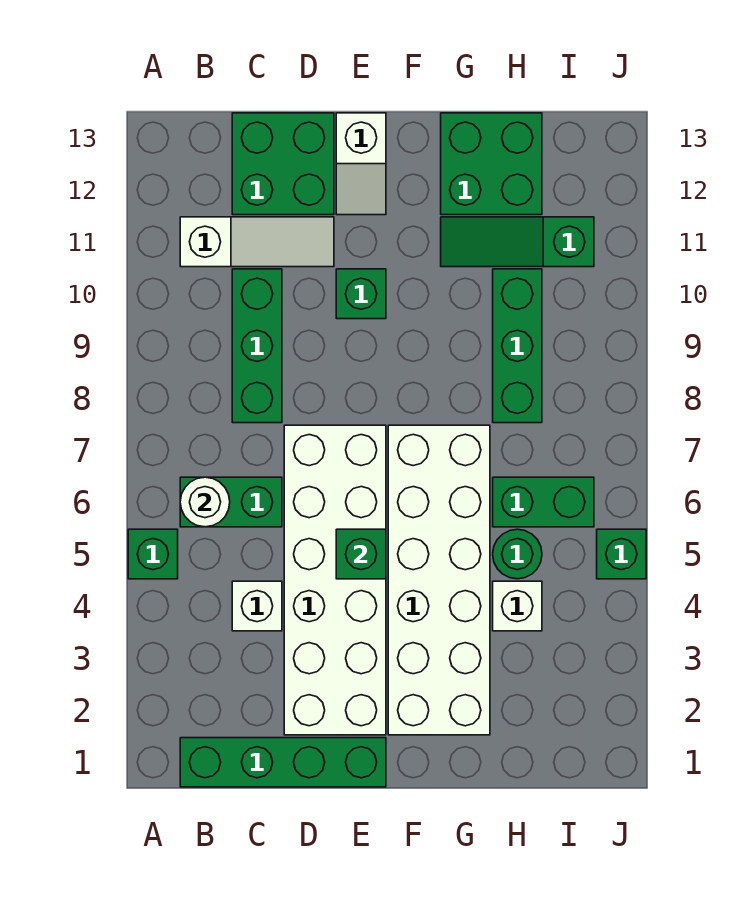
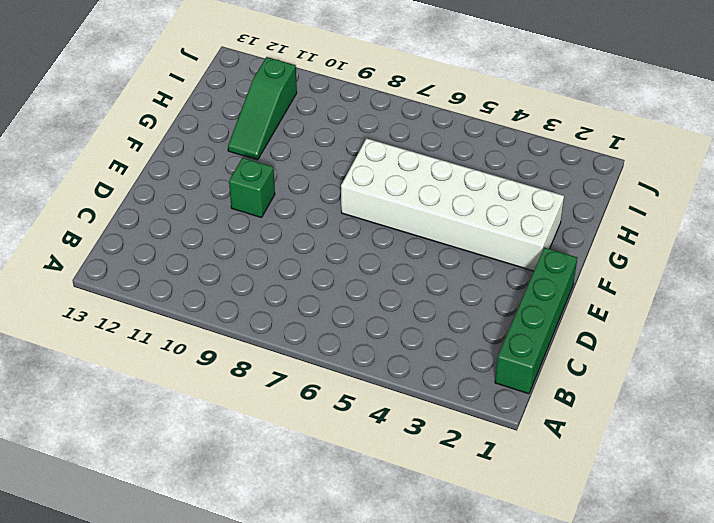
none -> green 1x1 brick [128,529,178,579]
none -> green 1x2 brick [180,477,282,527]
none -> white 1x3 slope [180,217,334,267]

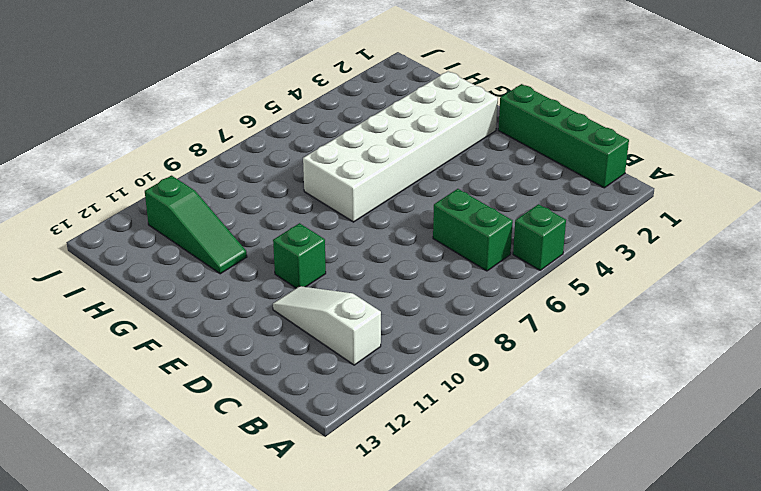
none -> white 1x1 brick [232,581,282,631]
none -> green 1x3 brick [232,269,282,423]
none -> green 2x2 brick [232,113,334,215]

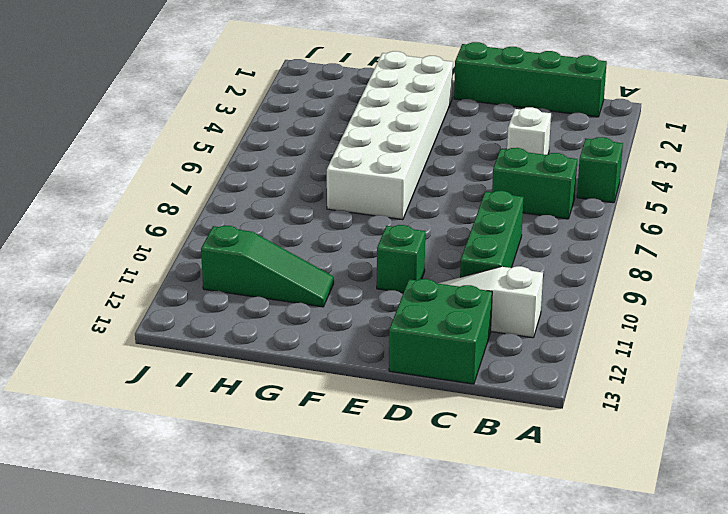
none -> white 2x6 brick [284,425,386,735]
none -> white 1x2 slope [336,113,386,215]
none -> green 2x2 brick [441,113,542,215]

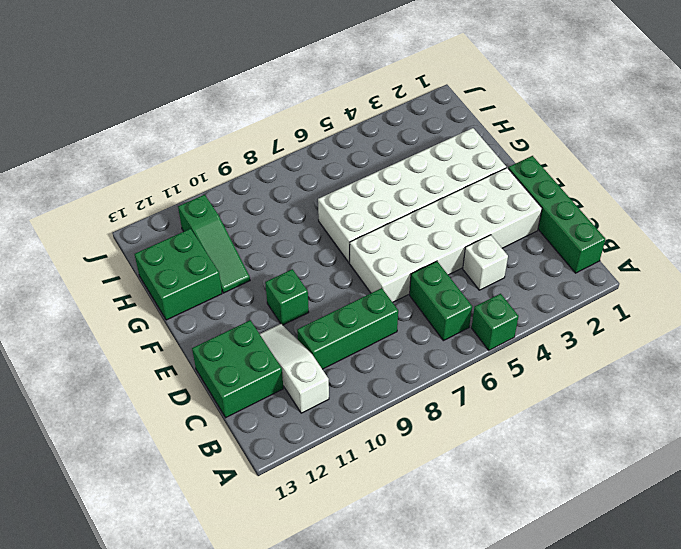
none -> white 1x2 slope [336,113,386,215]
none -> white 1x1 brick [493,581,542,631]
none -> green 1x1 round brick [493,529,542,579]

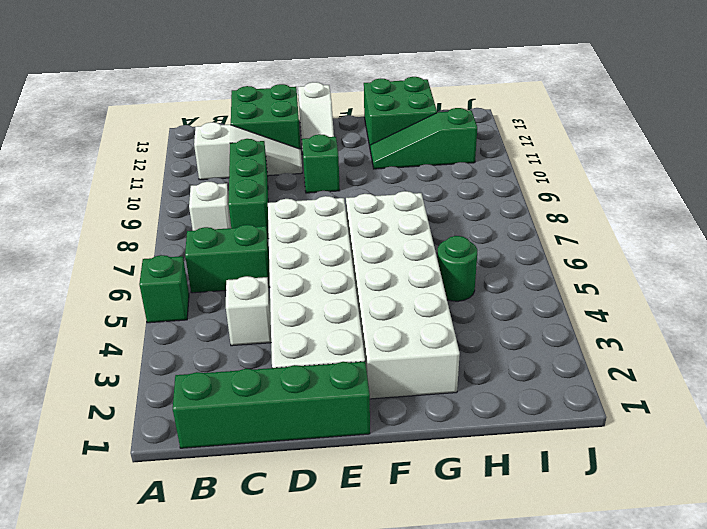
white 1x1 brick [189,182,231,231] -> white 1x1 brick moved to [493,581,542,631]
none -> green 1x2 brick [493,477,594,527]
none -> green 1x3 brick [493,269,542,423]
none -> green 1x1 brick [597,529,646,579]

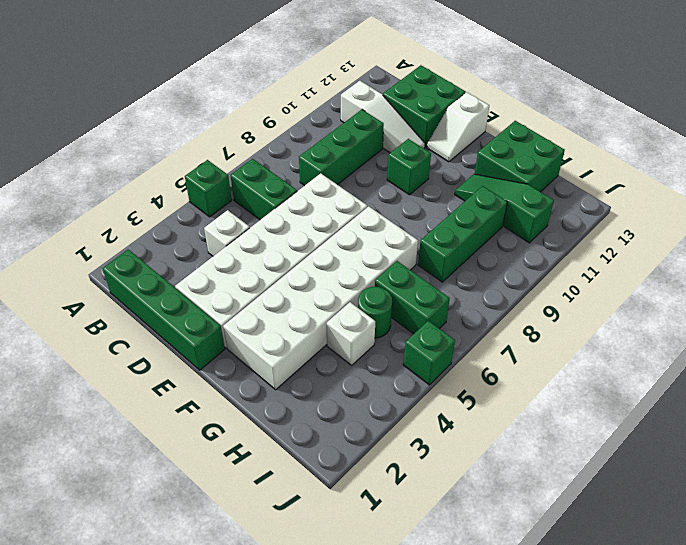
none -> white 1x1 round brick [180,477,230,527]
none -> green 1x1 brick [336,529,386,579]

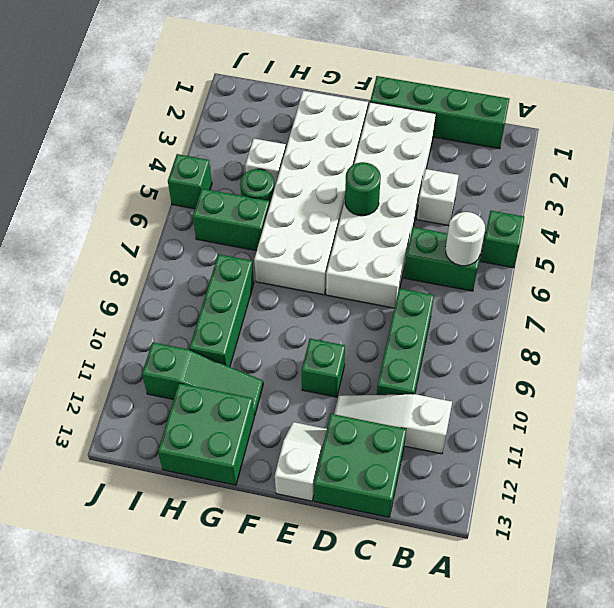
green 1x1 round brick [345,162,381,216] -> green 1x1 brick [336,529,386,579]

